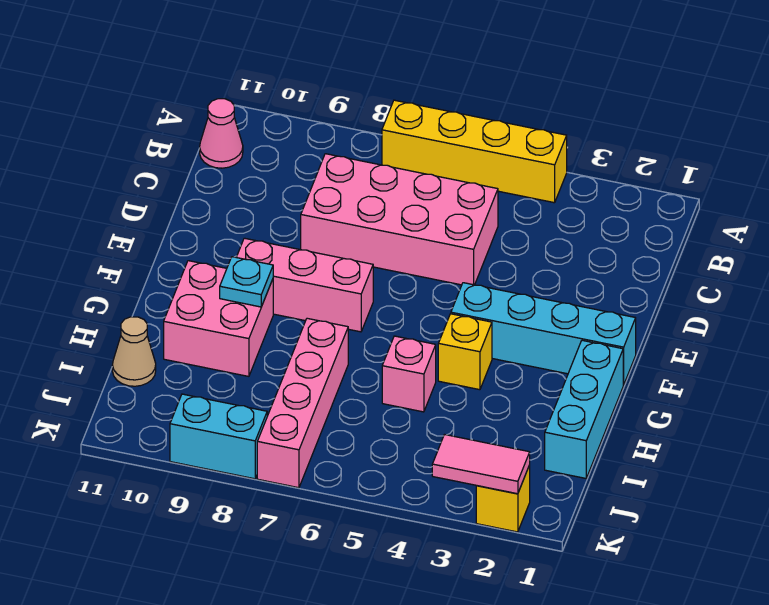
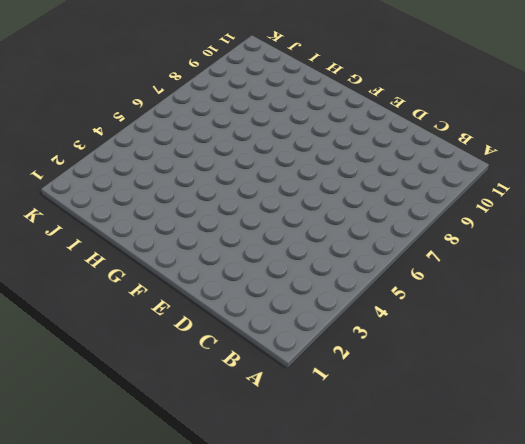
none -> yellow 1x4 brick [382,100,567,203]
none -> pink 1x1 cone [200,99,243,168]
none -> pink 2x4 brick [301,154,498,285]

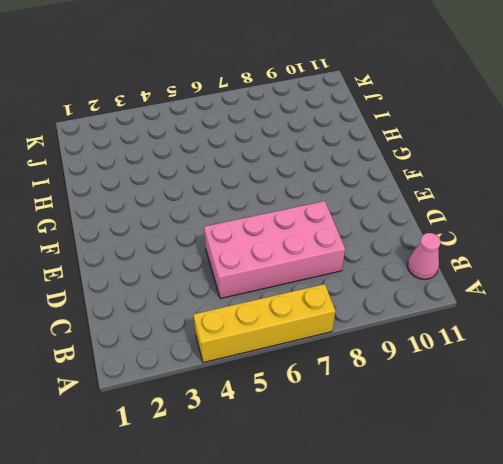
none -> cyan 1x4 brick [451,283,636,385]
none -> pink 1x3 brick [236,238,373,332]
none -> cyan 1x3 brick [545,340,623,478]

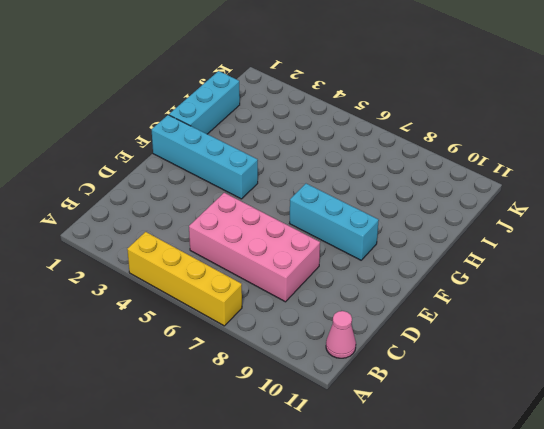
cyan 1x3 brick [290,184,379,260] -> pink 1x3 brick [236,238,373,332]
none -> yellow 1x1 brick [438,314,492,390]
none -> pink 2x2 brick [164,261,273,376]
none -> pink 1x1 brick [382,336,436,412]

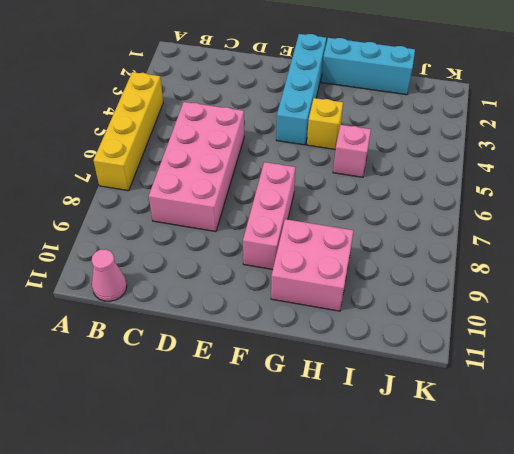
none -> pink 1x4 brick [257,318,348,488]
none -> tan 1x1 cone [112,317,156,386]
none -> yellow 1x1 brick [476,465,530,532]

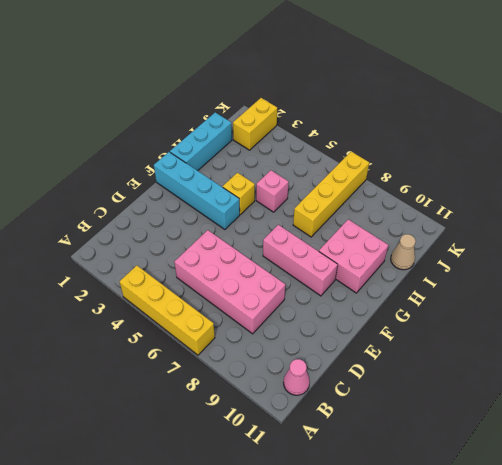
yellow 1x4 brick [293,152,369,237] -> pink 1x4 brick [257,318,348,488]
yellow 1x2 brick [233,98,277,150] -> yellow 1x1 brick [476,465,530,532]
none -> cyan 1x2 brick [170,394,267,479]
none -> cyan 1x1 plate [220,257,273,307]
none -> pink 1x2 tile [432,435,530,494]

